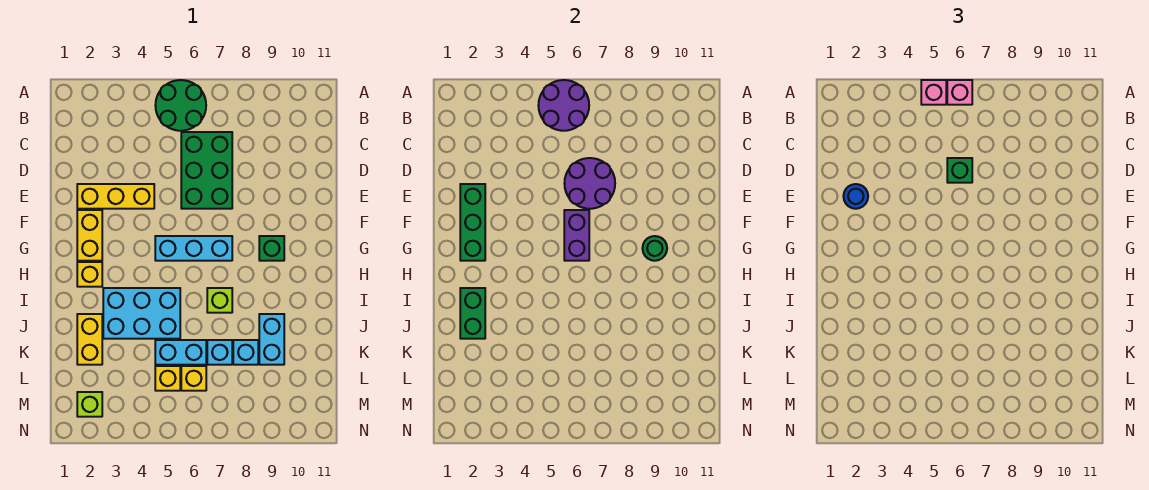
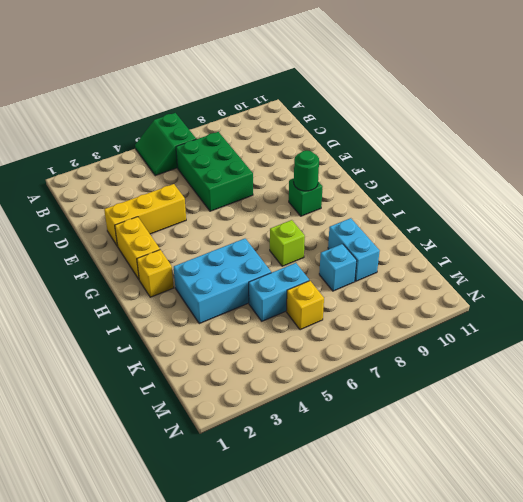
green 2x2 slope [135,113,196,176] -> green 2x2 round brick [155,80,206,131]
none -> cyan 1x3 brick [155,236,232,261]
none -> yellow 1x2 brick [77,314,102,365]
none -> cyan 1x1 brick [207,340,232,365]

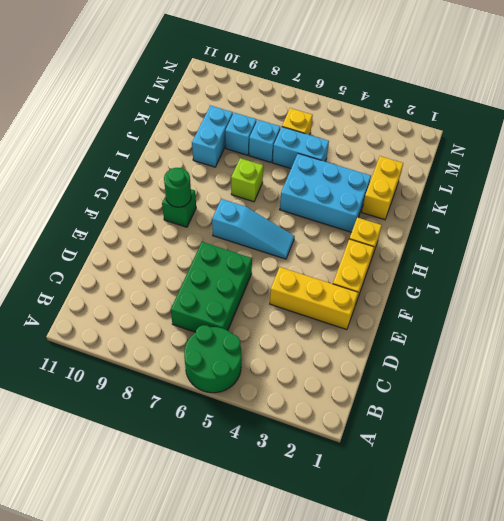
cyan 1x3 slope [212,199,295,259] -> cyan 1x3 brick [155,236,232,261]
none -> yellow 1x1 brick [155,366,180,391]
none -> lime 1x1 brick [77,392,102,417]
none -> purple 2x2 round brick [538,80,589,131]

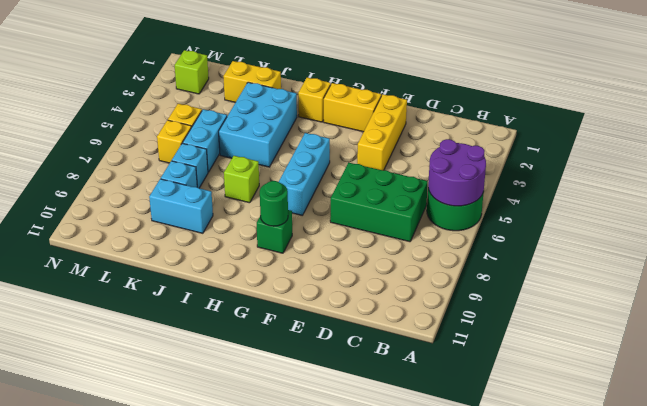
none -> purple 2x2 round brick [564,158,615,209]
none -> green 1x3 brick [460,184,485,261]
none -> purple 1x2 brick [564,210,589,261]

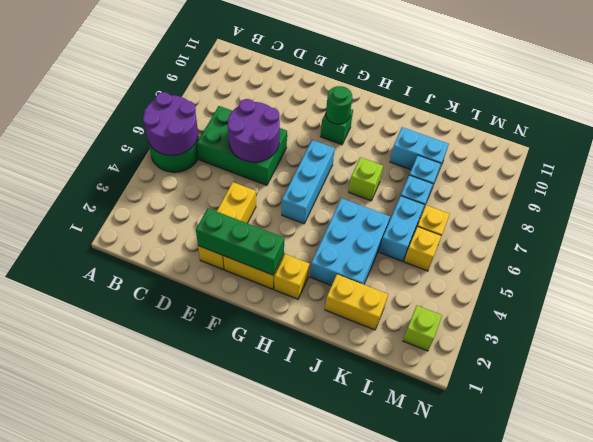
none -> purple 1x2 brick [564,210,589,261]
none -> green 1x2 brick [460,288,485,339]
none -> pink 1x1 brick [921,80,946,105]

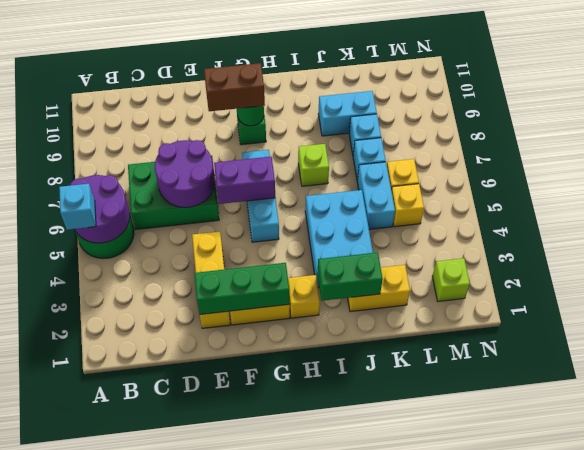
cyan 1x1 brick [59,184,96,230] -> pink 1x1 brick [921,80,946,105]
brown 1x2 brick [204,63,265,111] -> none
none -> pink 1x1 brick [947,80,972,105]
none -> green 1x1 brick [947,158,972,183]
none -> blue 1x1 round brick [843,184,868,209]

